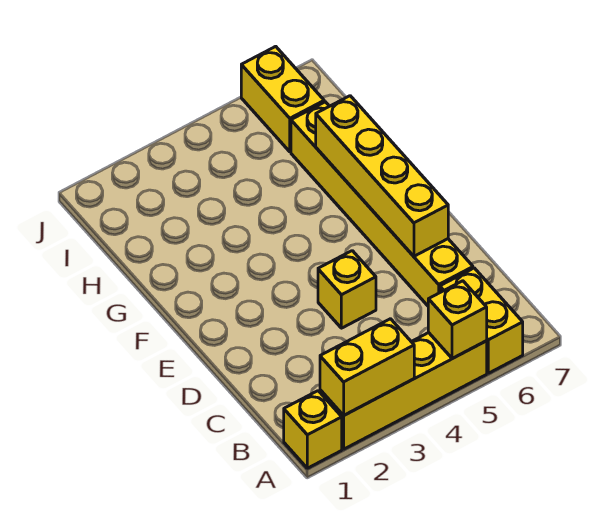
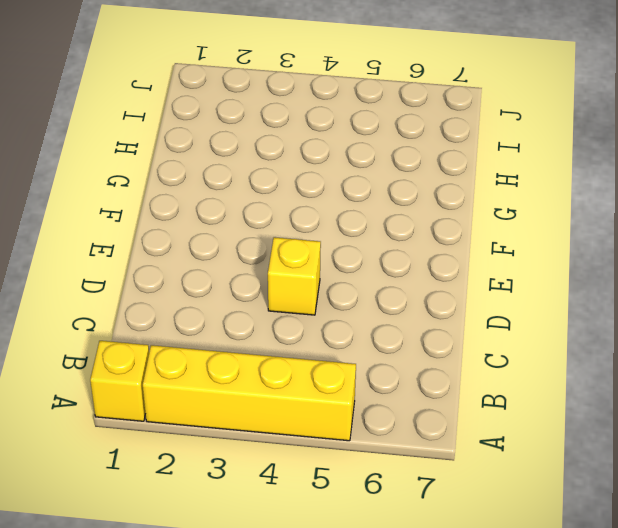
none -> yellow 1x2 brick [440,268,523,373]
none -> yellow 1x6 brick [291,102,473,306]

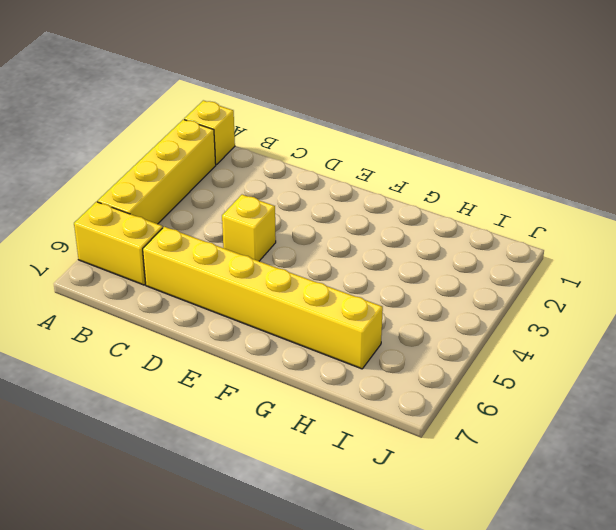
none -> yellow 1x2 brick [241,46,324,152]
none -> yellow 1x2 brick [320,319,414,416]

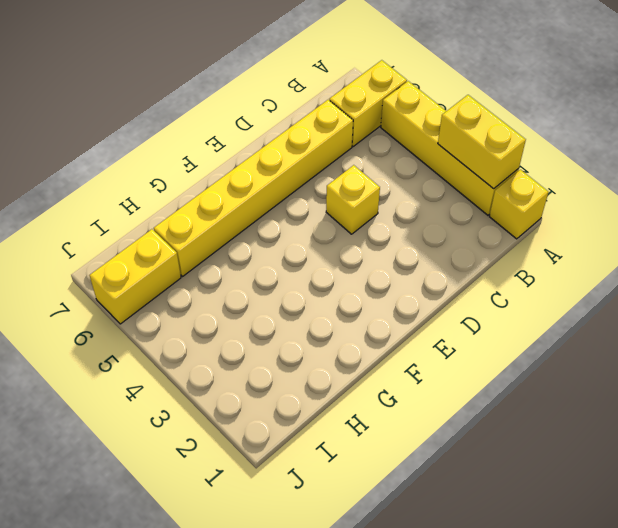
none -> yellow 1x1 brick [428,281,487,359]
none -> yellow 1x4 brick [316,96,448,256]

